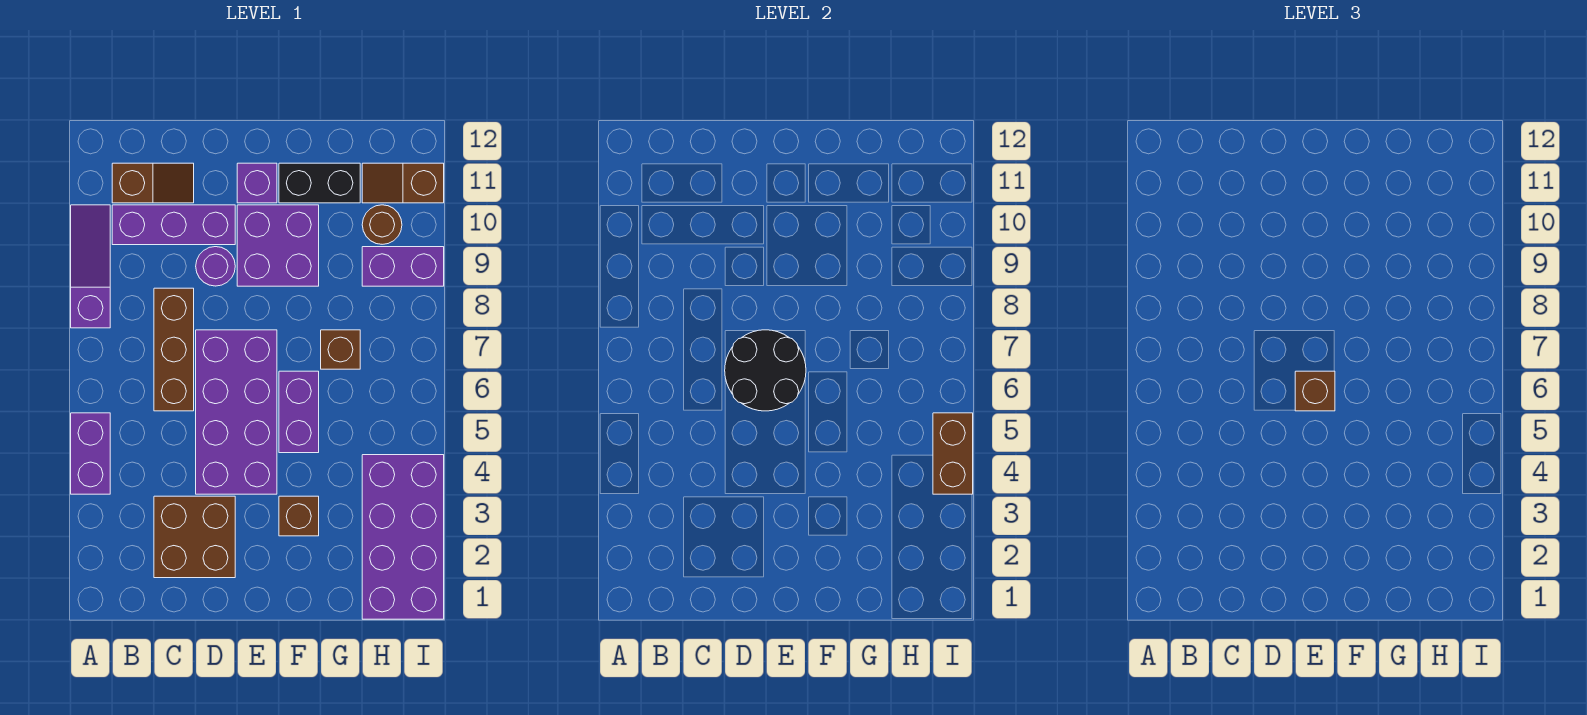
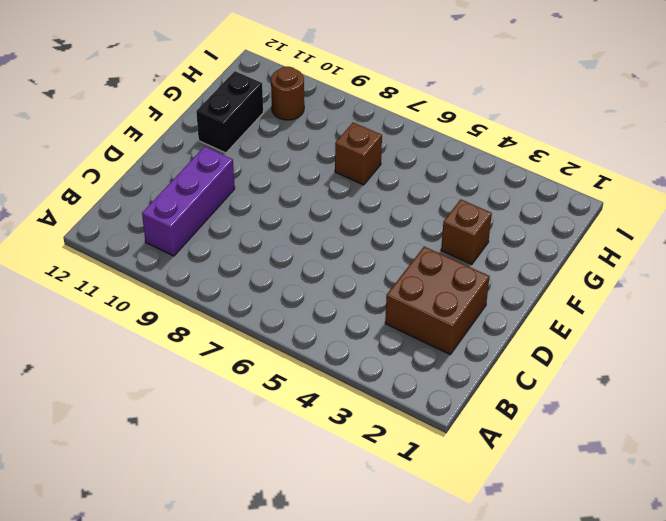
none -> purple 1x2 brick [71,413,110,494]
none -> purple 1x3 slope [71,205,110,328]
none -> brown 1x2 slope [112,163,194,203]

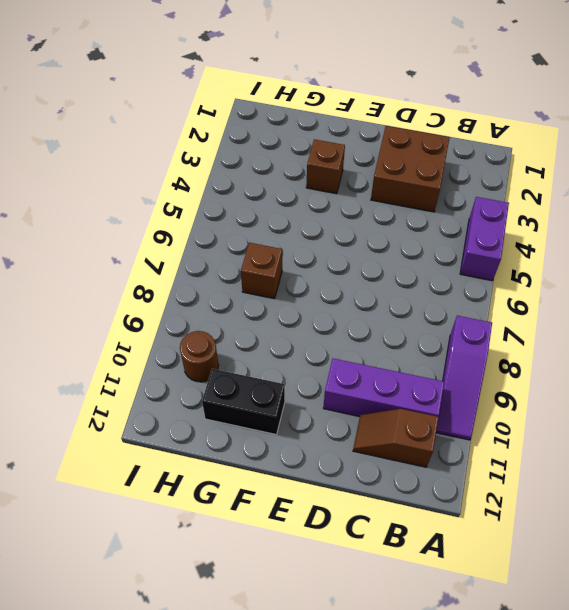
none -> brown 1x3 brick [154,288,194,411]
none -> purple 2x4 brick [196,330,277,494]
none -> purple 1x1 round brick [196,247,235,286]

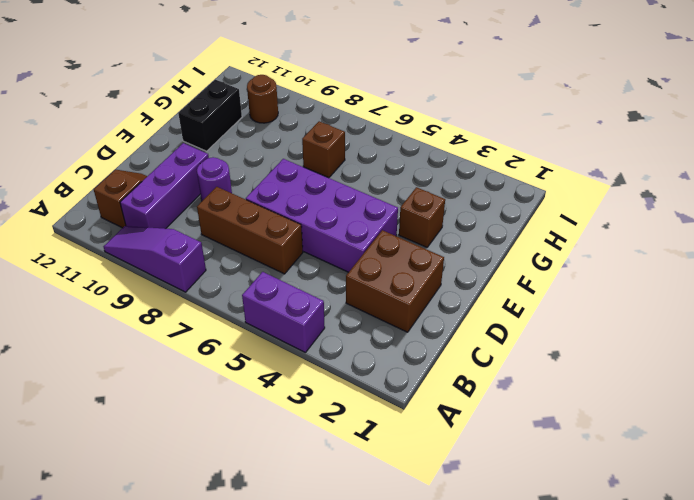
none -> purple 2x2 brick [237,205,319,286]
none -> purple 1x1 brick [237,163,277,203]
none -> purple 1x2 brick [279,371,319,453]

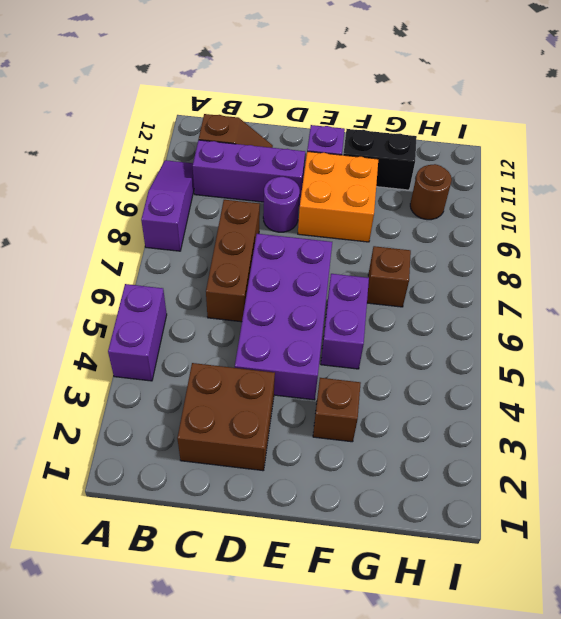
orange 2x2 brick [298,151,378,242] -> purple 2x2 brick [237,205,319,286]
none -> purple 2x4 brick [362,455,444,619]
none -> purple 1x2 brick [362,247,444,286]
none -> brown 1x2 slope [362,163,444,203]

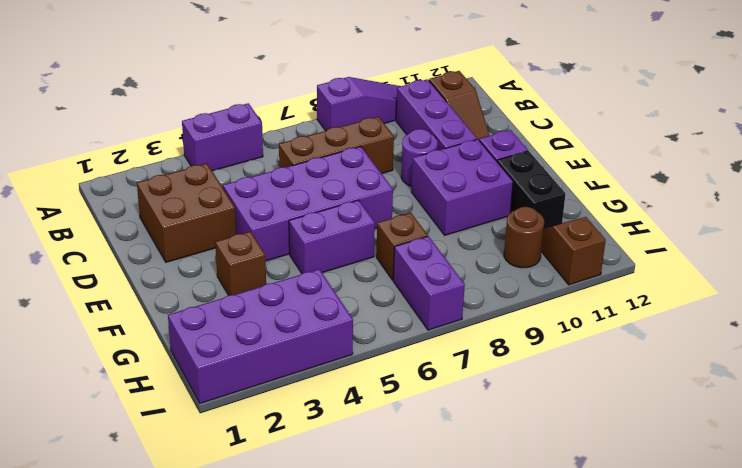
purple 1x2 brick [393,236,465,330] -> purple 1x2 brick moved to [362,247,444,286]
none -> black 2x2 round brick [725,330,806,411]
none -> brown 1x2 brick [933,413,973,494]
none -> brown 1x1 brick [1295,371,1335,411]

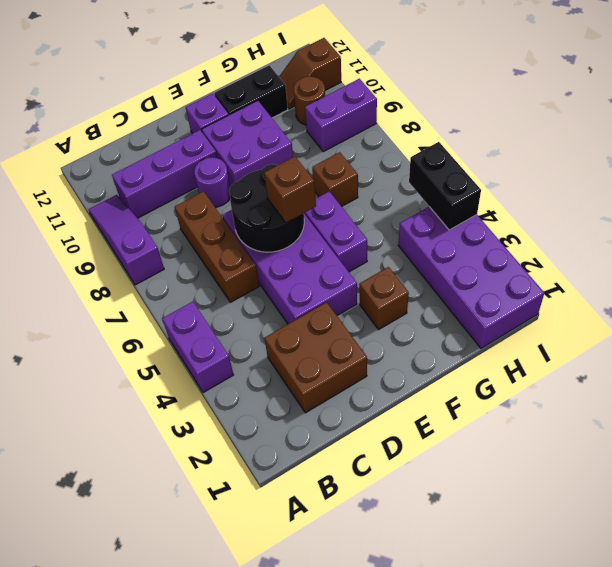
black 1x2 brick [409,142,481,230] -> brown 1x2 brick [933,413,973,494]
none -> brown 1x2 slope [112,163,194,203]

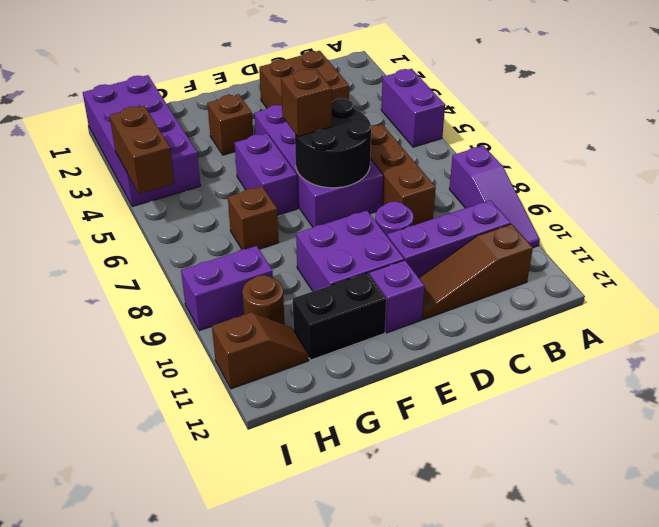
brown 1x3 slope [419,224,533,319] -> brown 1x2 slope [112,163,194,203]

